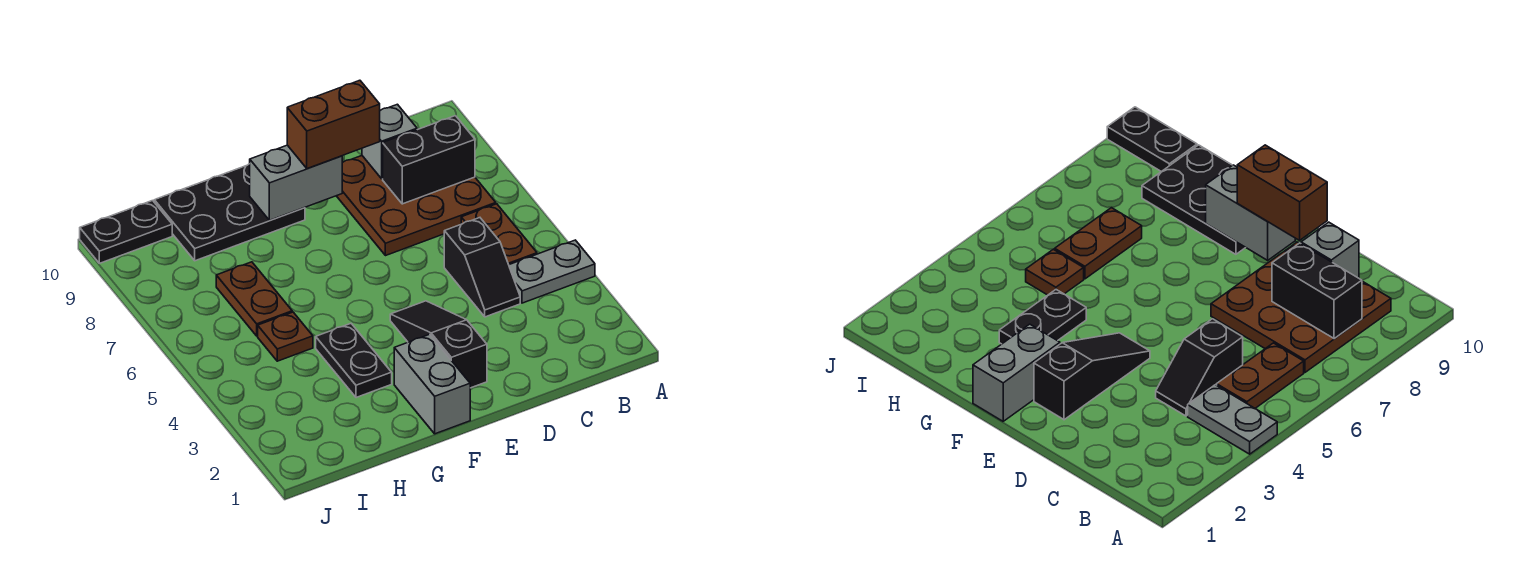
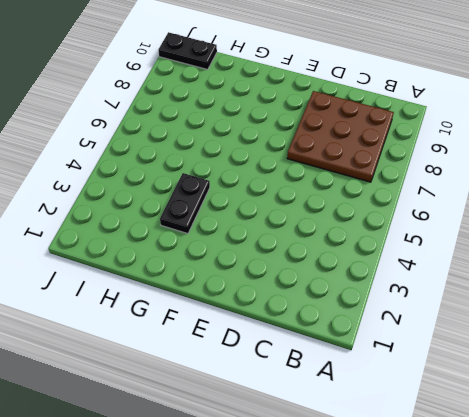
none -> grey 1x2 plate [509,240,595,303]
none -> brown 1x2 plate [461,204,537,265]
none -> black 1x2 slope [444,218,520,317]

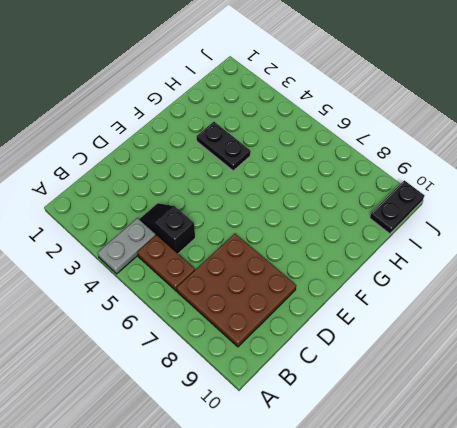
none -> black 1x3 slope [390,301,487,388]
none -> grey 1x2 brick [394,334,470,434]
none -> black 2x3 plate [154,164,305,261]

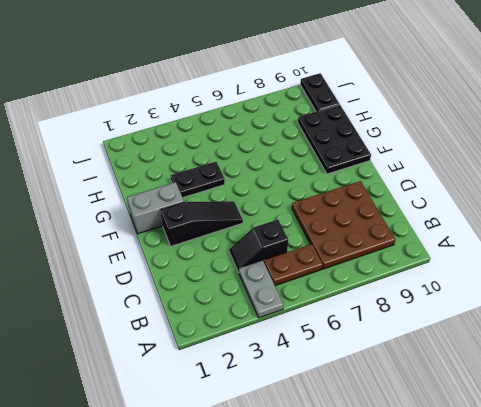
none -> brown 1x1 plate [258,312,313,361]
none -> brown 1x2 plate [216,262,292,336]
none -> black 1x2 brick [383,116,475,204]

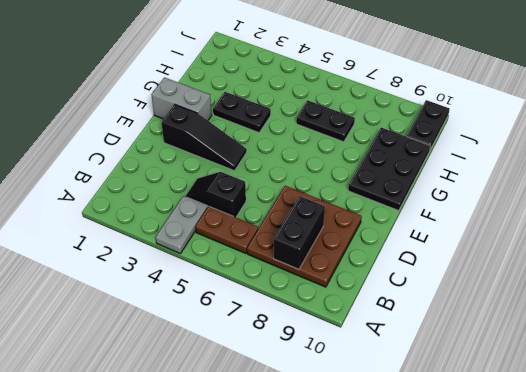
black 1x2 plate [296,100,355,142] -> brown 1x2 plate [216,262,292,336]
none -> brown 1x1 plate [258,312,313,361]
none -> grey 1x1 brick [362,104,417,179]
none -> grey 1x2 brick [250,145,342,220]

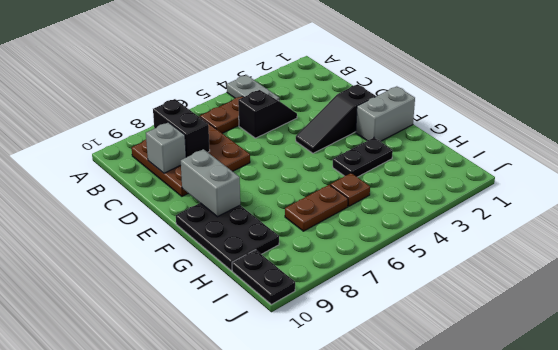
none -> brown 1x2 brick [287,80,380,169]

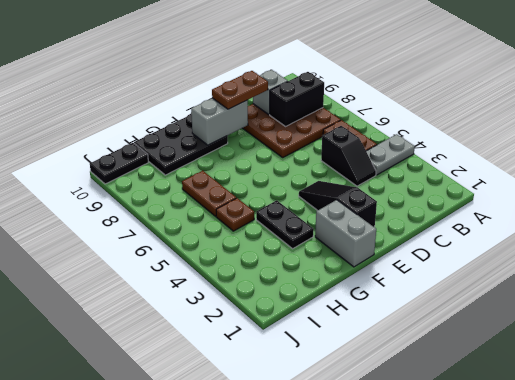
brown 1x2 plate [212,71,268,109] -> brown 1x2 brick [287,80,380,169]

